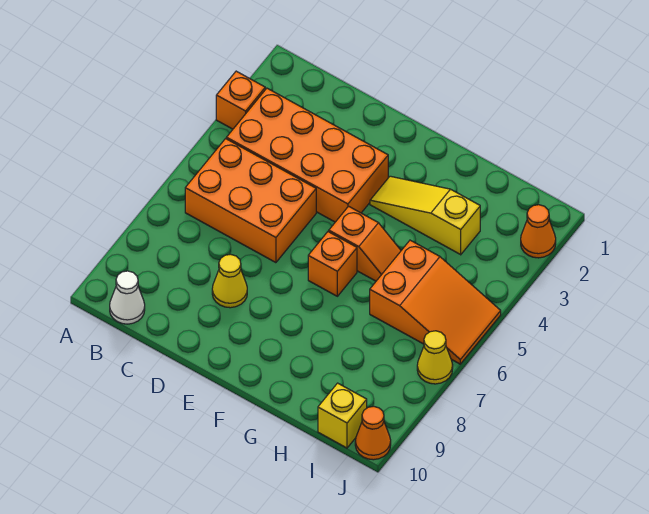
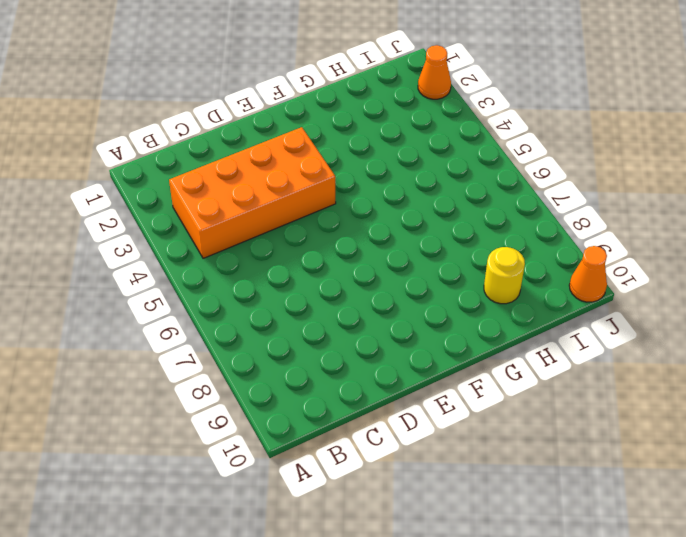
yellow 1x1 round brick [484,247,525,304] -> none
none -> orange 1x1 brick [216,71,265,129]
none -> orange 2x3 brick [185,139,316,263]
none -> white 1x1 cone [110,271,145,324]

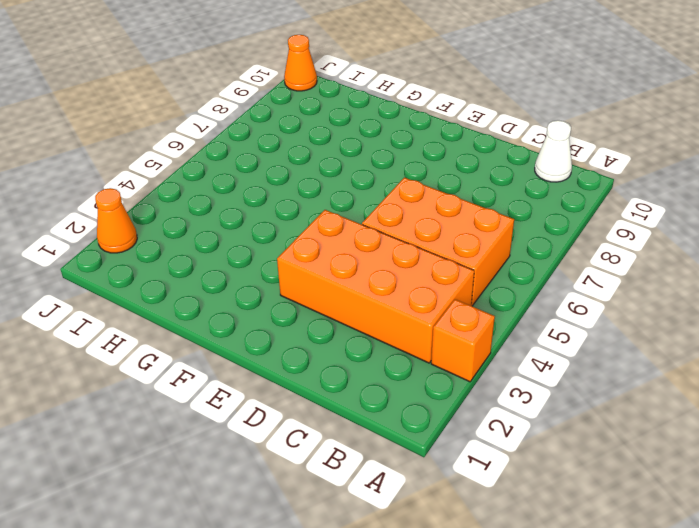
none -> yellow 1x1 cone [212,254,247,308]
none -> yellow 1x3 slope [370,176,480,255]
none -> orange 1x2 slope [329,206,401,281]

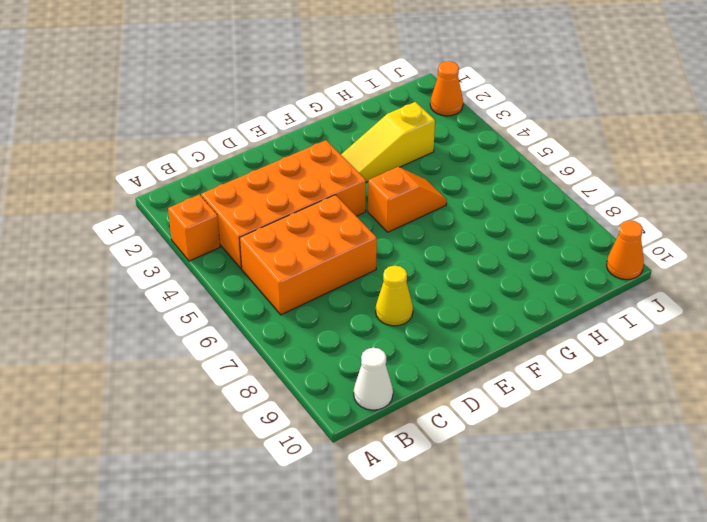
none -> orange 1x1 brick [308,232,357,296]
none -> orange 2x3 slope [370,240,501,364]
none -> yellow 1x1 brick [318,383,367,448]

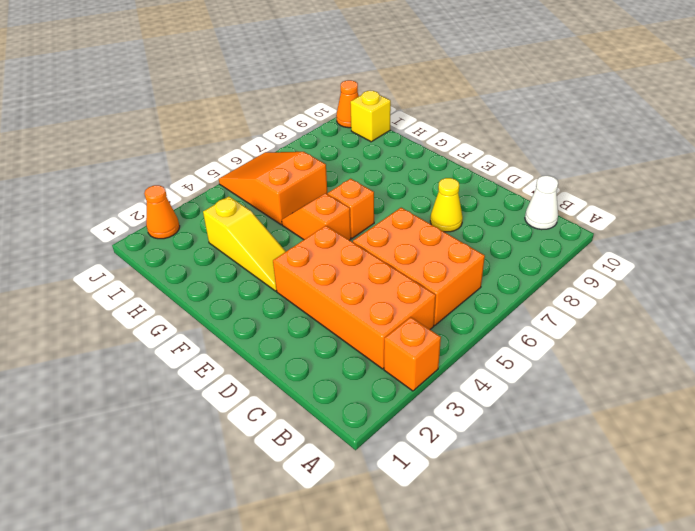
none -> yellow 1x1 cone [417,331,453,384]

